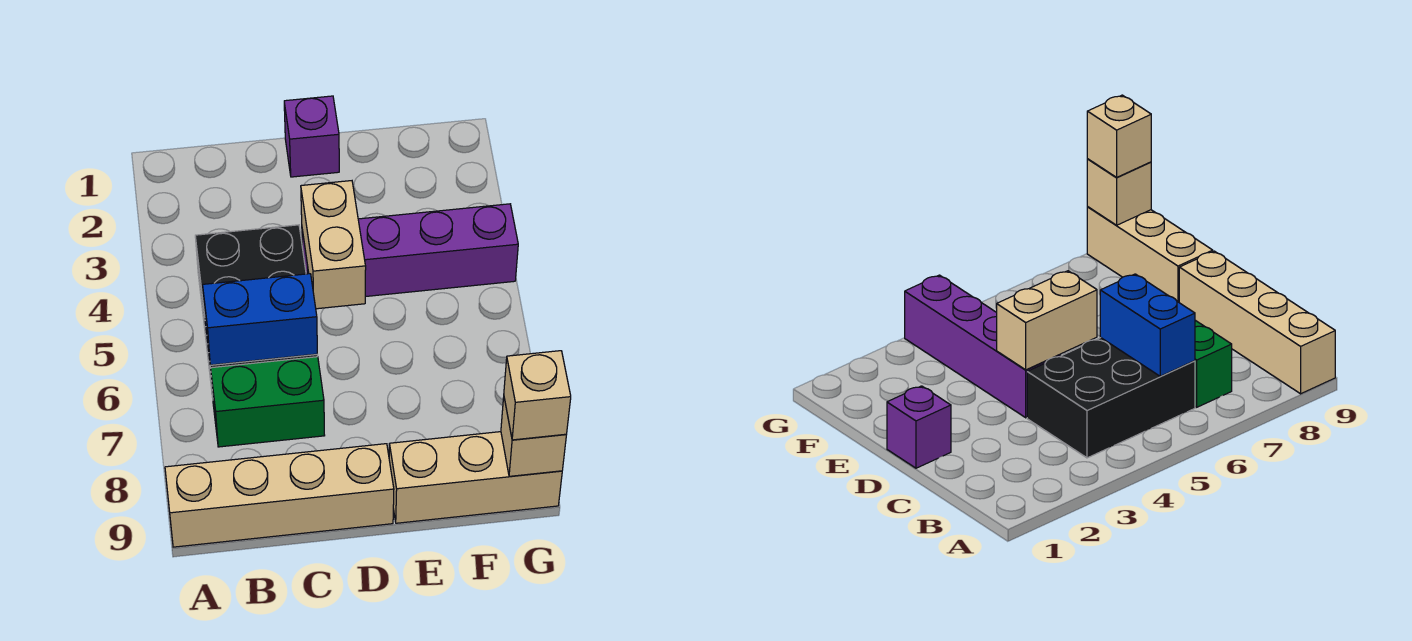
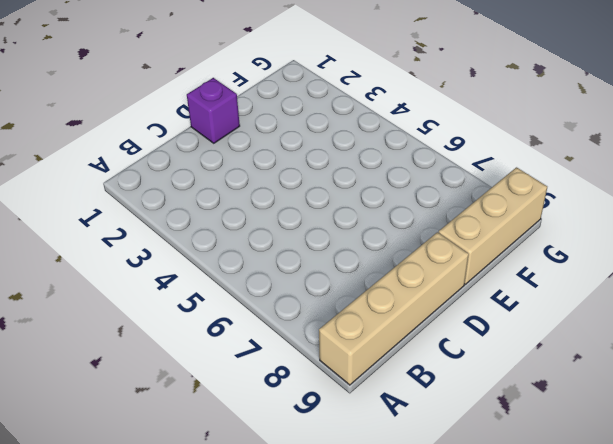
none -> black 2x3 brick [195,225,318,397]
none -> green 1x2 brick [211,357,325,447]

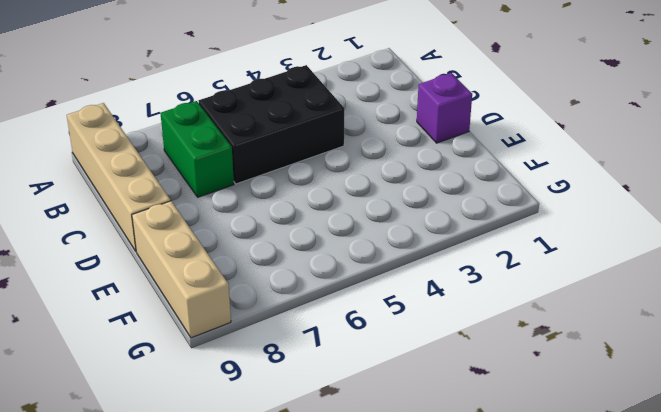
none -> purple 1x4 brick [302,204,518,297]
none -> blue 1x2 brick [203,274,317,365]

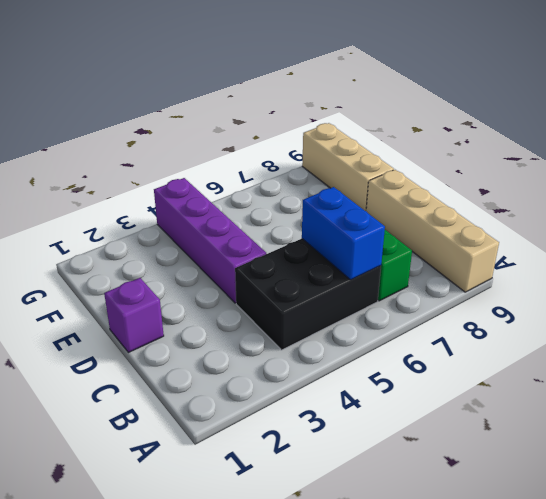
none -> tan 1x2 brick [301,181,366,309]
none -> tan 1x1 brick [501,398,566,476]

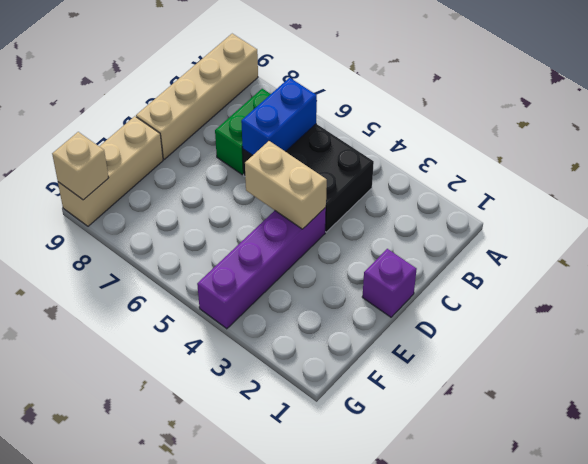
none -> tan 1x1 brick [504,351,571,440]

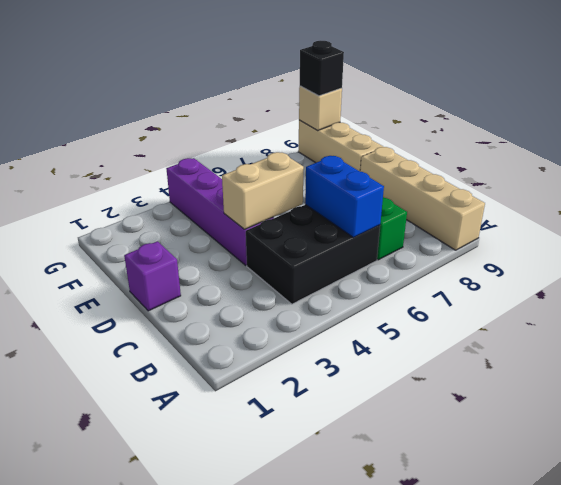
black 1x1 brick [300,41,344,96] -> tan 1x1 brick [504,351,571,440]

